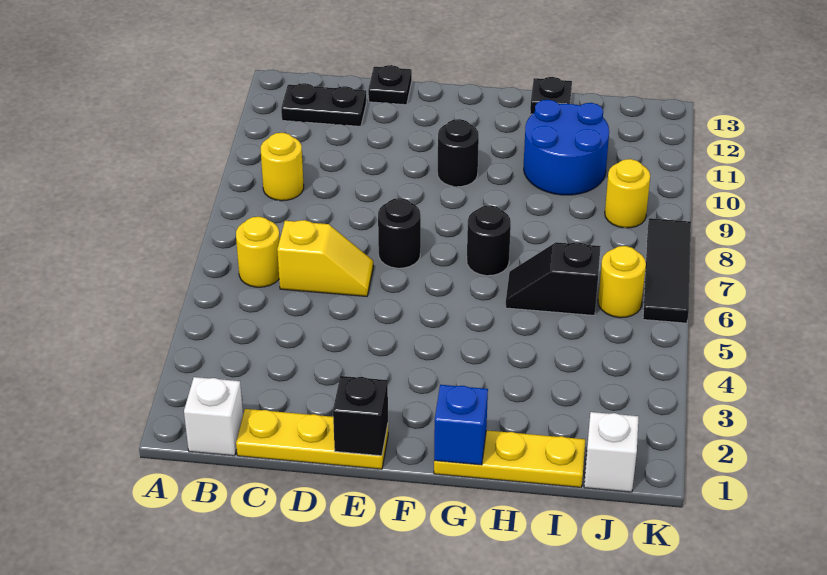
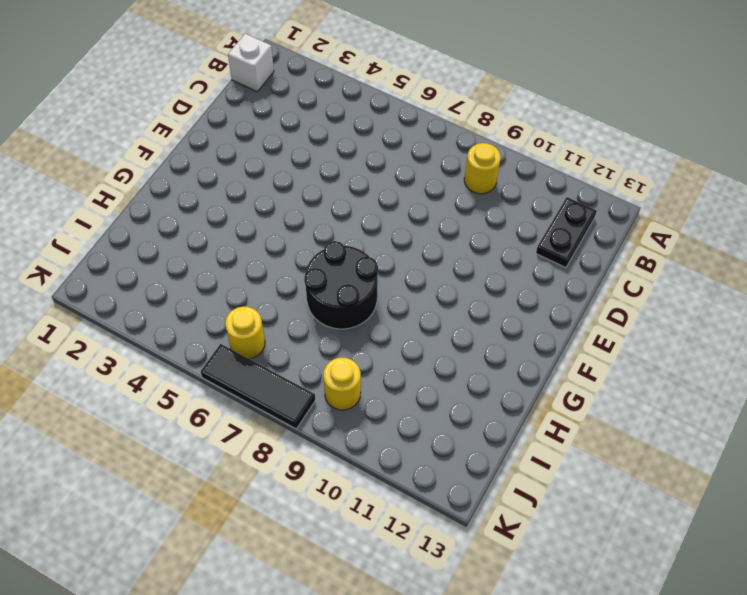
black 2x2 round brick [304,241,378,329] -> black 1x1 round brick [467,205,511,276]
none -> yellow 1x1 round brick [236,217,280,287]
none -> yellow 1x3 plate [236,409,388,469]
none -> yellow 1x2 slope [277,220,373,296]

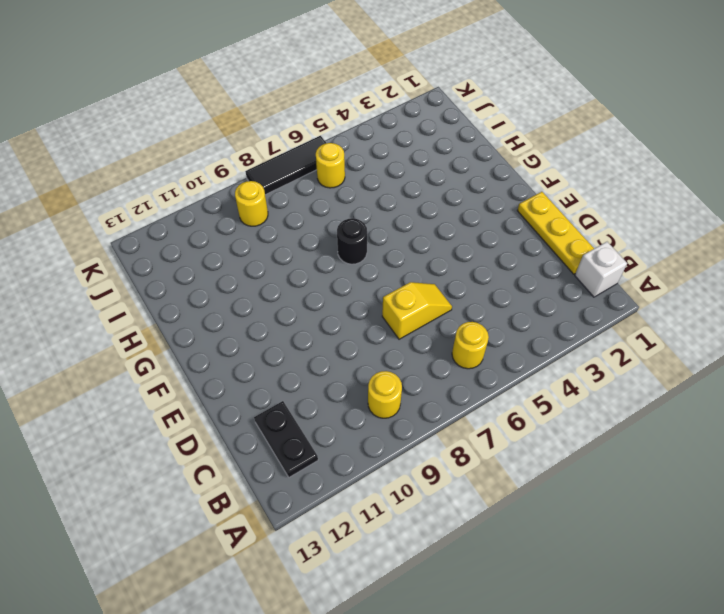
yellow 1x2 slope [382,282,452,339] -> yellow 1x2 slope turned to [277,220,373,296]
none -> black 1x1 plate [368,65,412,105]
none -> black 1x1 round brick [378,198,421,268]
none -> black 1x1 round brick [438,119,479,187]

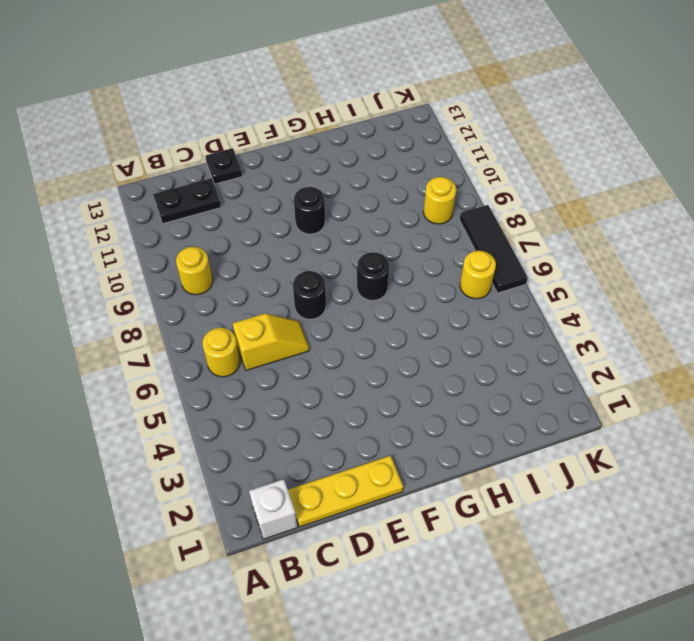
none -> yellow 1x3 plate [434,430,585,487]
none -> black 1x2 slope [505,242,601,315]
none -> blue 2x2 round brick [524,100,609,195]

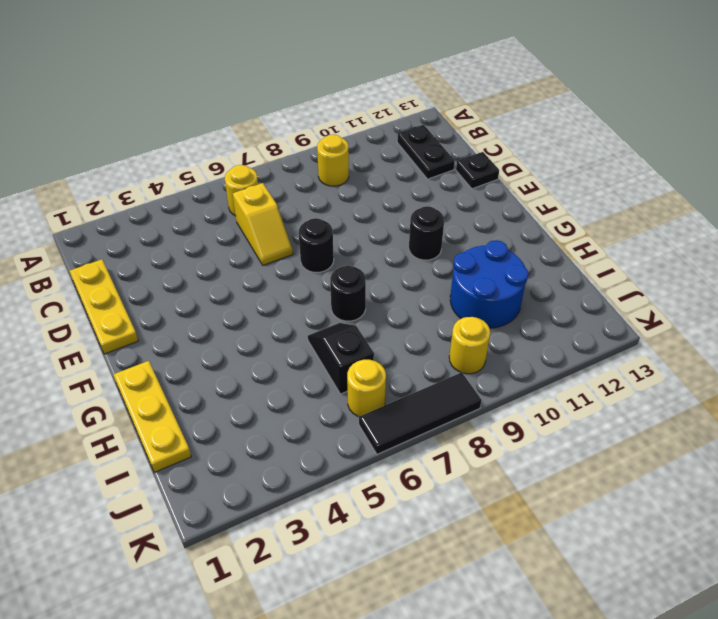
none -> white 1x1 brick [184,377,243,456]
none -> black 1x1 plate [530,77,572,114]
none -> white 1x1 brick [584,412,639,492]

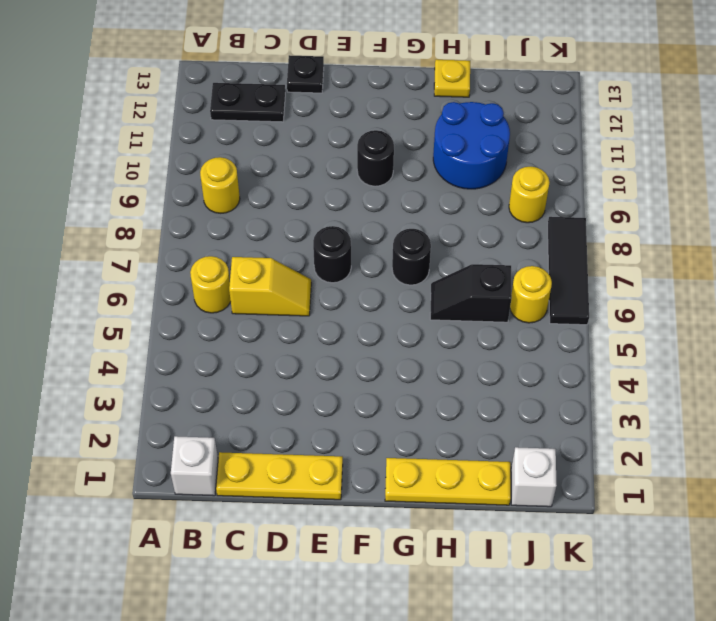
yellow 1x1 plate [434,60,470,97] -> black 1x1 plate [530,77,572,114]
none -> black 1x1 brick [333,376,388,456]
none -> blue 1x1 brick [434,385,488,465]

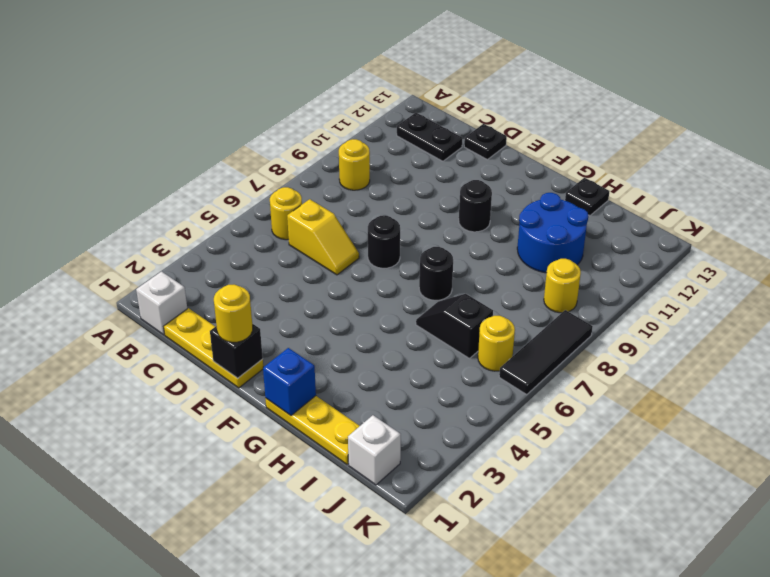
yellow 1x1 round brick [214,285,253,342] -> none

